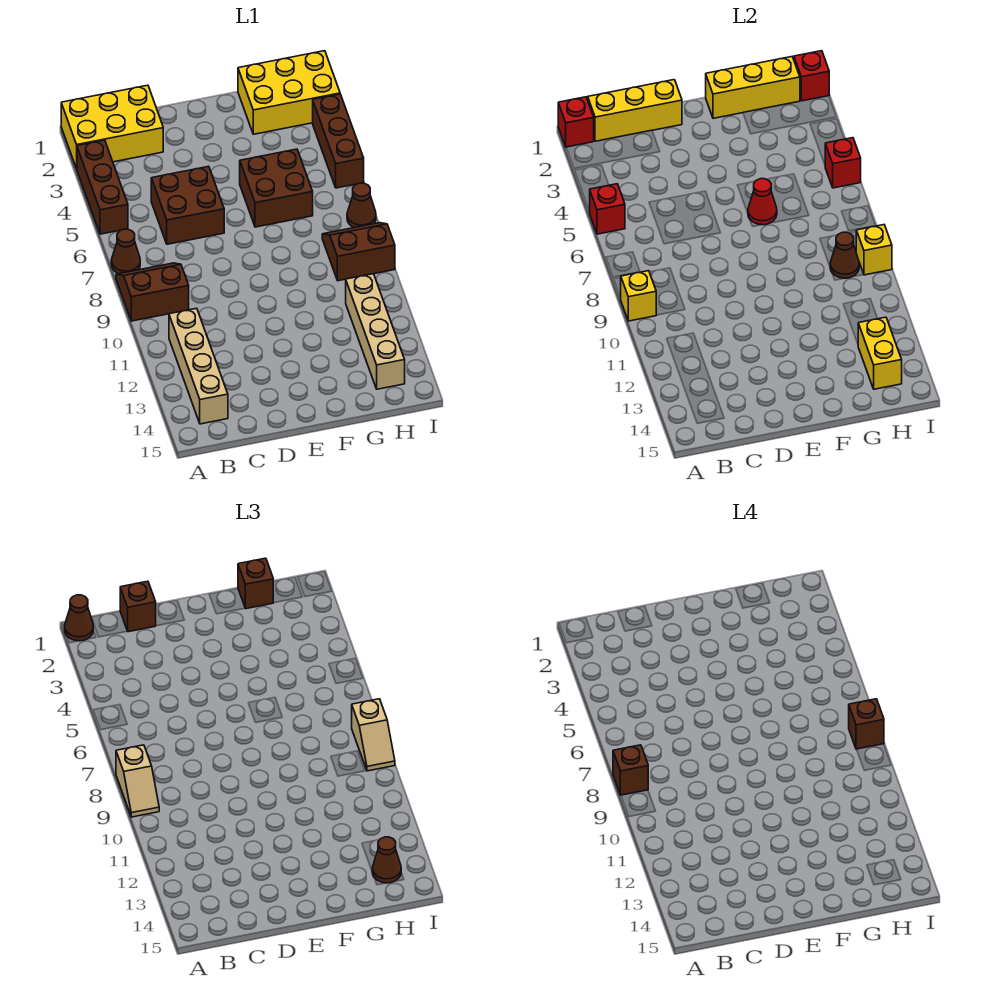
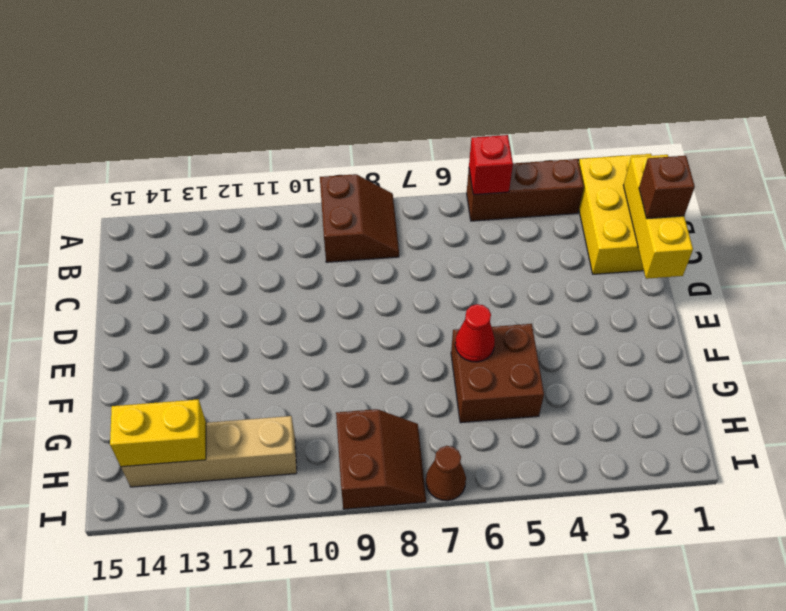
none -> brown 1x1 cone [111,229,140,274]
none -> tan 1x4 brick [169,308,228,424]
none -> brown 2x2 brick [151,166,224,244]
none -> yellow 2x3 brick [238,51,340,134]

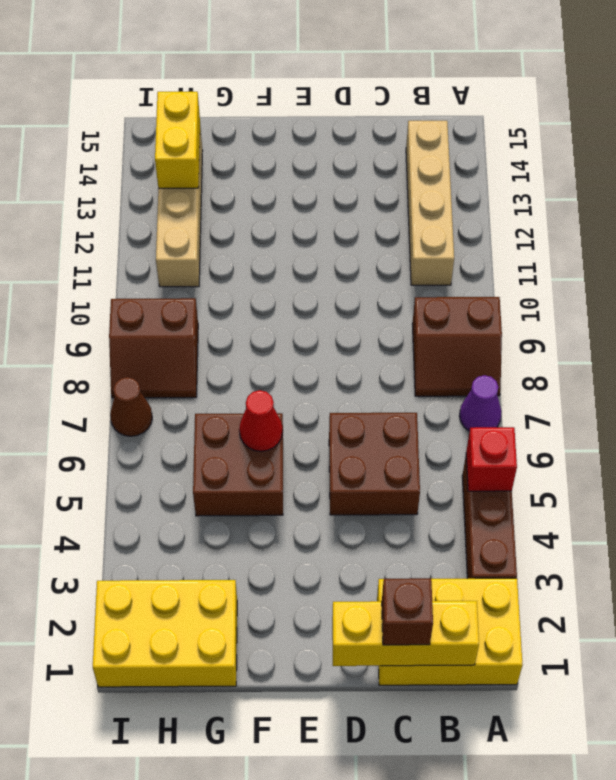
purple 1x1 cone [459,375,502,431] -> brown 1x1 cone [111,229,140,274]
none -> brown 1x3 brick [313,94,364,188]
none -> red 1x1 brick [558,97,594,147]
none -> yellow 1x1 brick [621,271,656,321]
none -> yellow 1x3 brick [706,57,800,118]

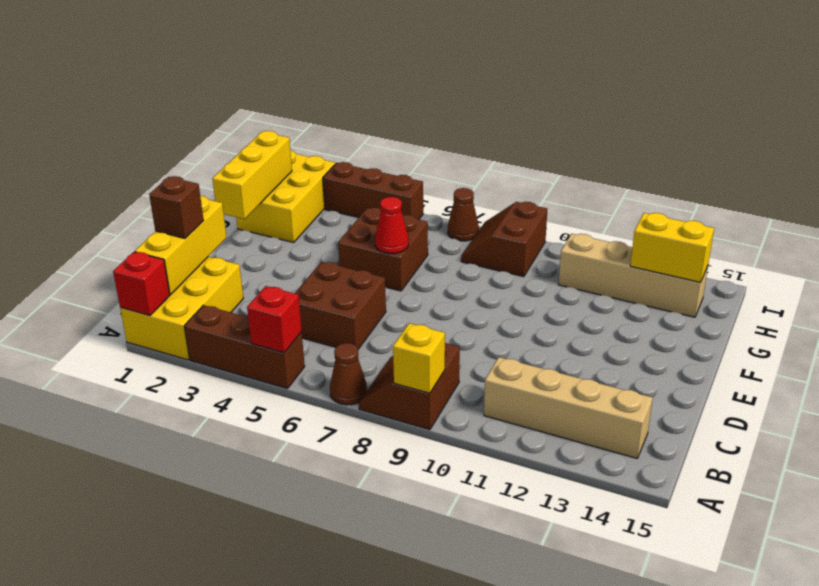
none -> brown 1x1 cone [830,232,859,278]
none -> red 1x1 brick [794,51,829,101]
none -> red 1x1 brick [825,138,861,188]
none -> yellow 1x1 brick [856,225,892,275]

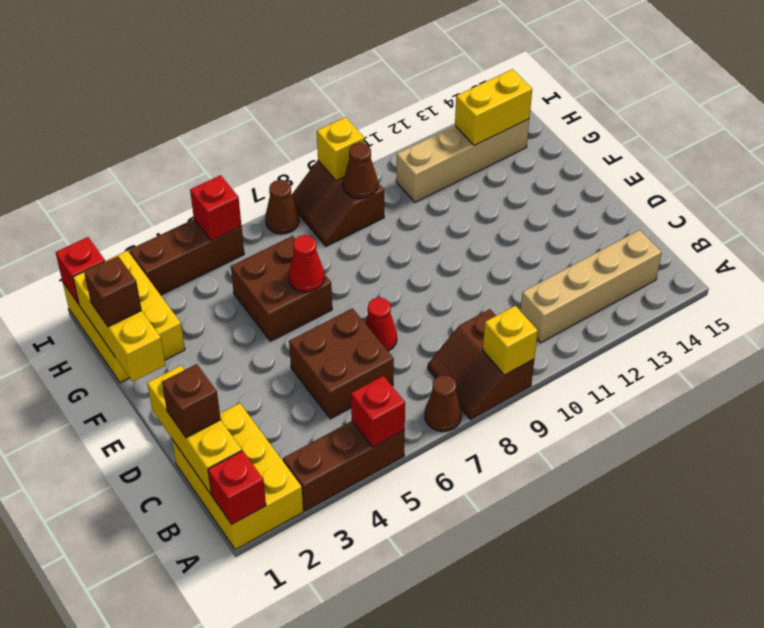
red 1x1 cone [365,298,397,351] -> none
none -> brown 1x1 cone [65,595,93,641]
none -> tan 1x2 slope [116,745,159,817]
none -> brown 1x1 cone [372,837,401,883]
none -> tan 1x2 slope [352,699,395,771]

